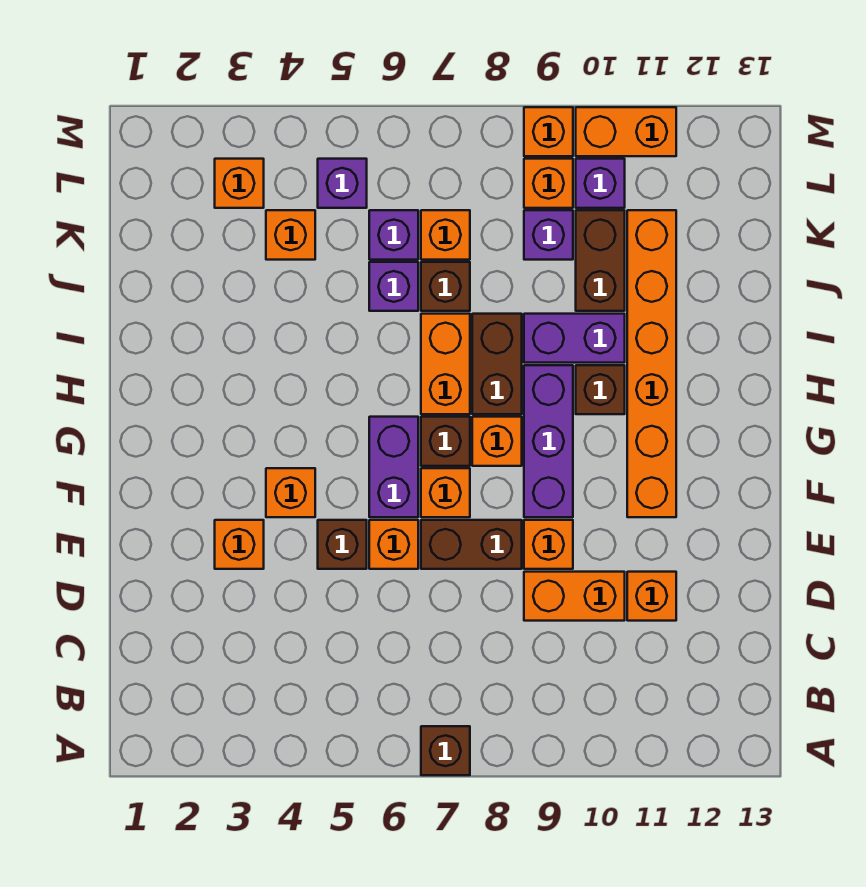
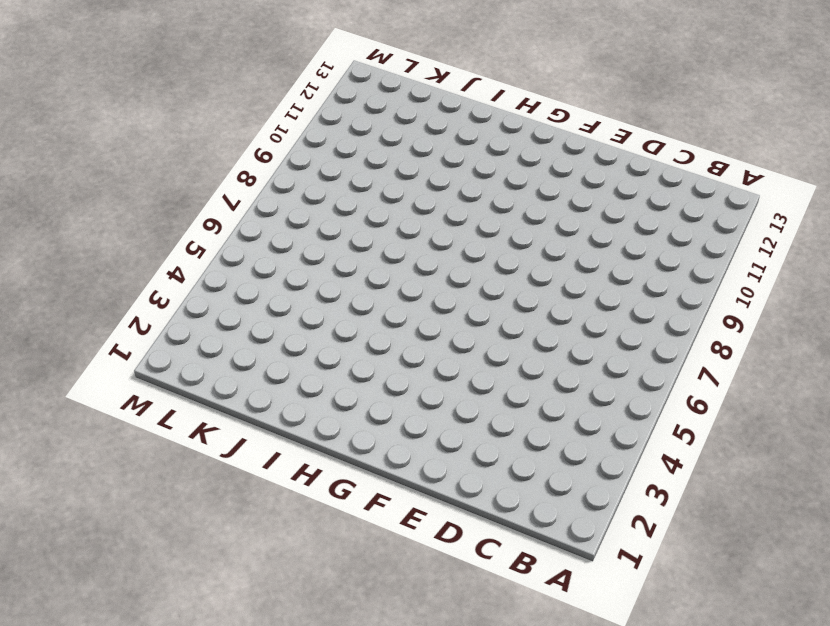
none -> brown 1x1 brick [421,726,470,775]
none -> orange 1x2 brick [524,572,625,621]
none -> orange 1x1 brick [627,572,676,621]
none -> orange 1x1 brick [215,520,264,569]

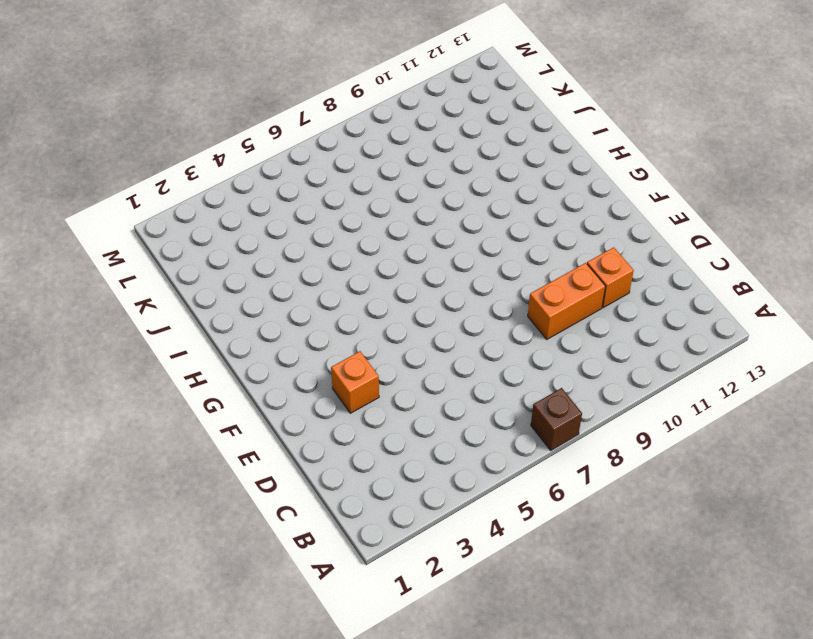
none -> brown 1x1 brick [318,520,367,569]
none -> orange 1x1 brick [369,520,418,569]
none -> brown 1x2 brick [421,520,522,569]
none -> orange 1x1 brick [524,520,573,569]

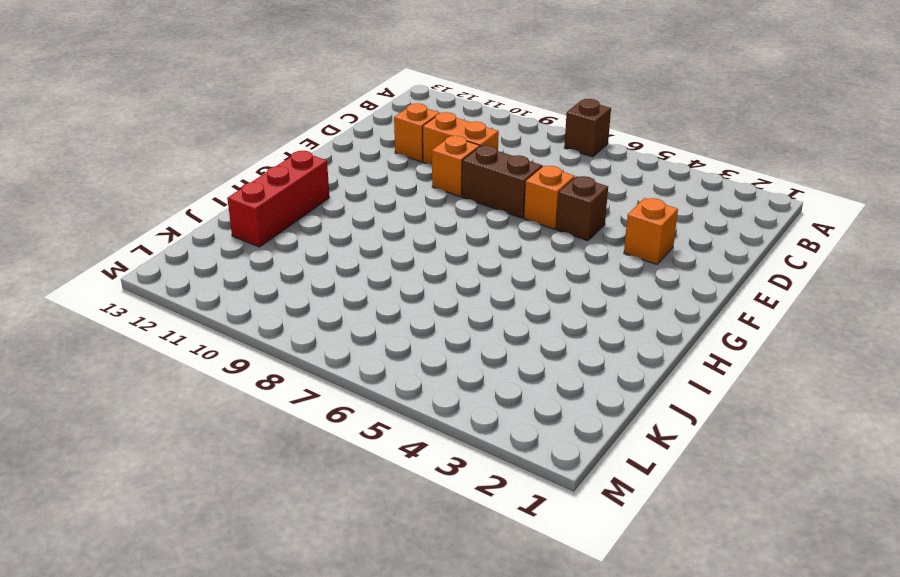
red 1x3 brick [227,151,330,247] -> none
none -> orange 1x1 brick [266,468,315,517]
none -> purple 1x2 brick [369,417,418,517]
none -> orange 1x1 brick [421,468,470,517]
none -> purple 1x3 brick [524,365,573,517]

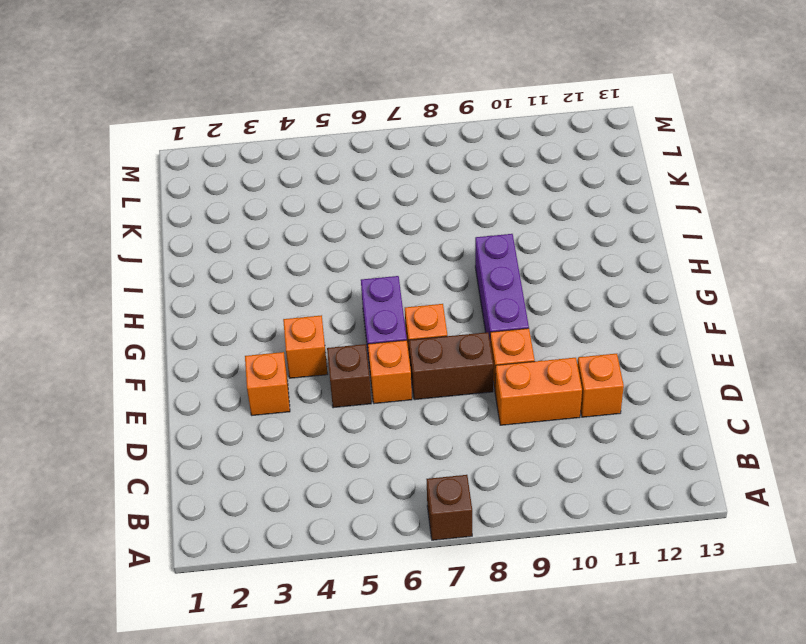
none -> orange 1x6 brick [627,210,676,517]
none -> brown 1x1 brick [421,417,470,466]
none -> orange 1x1 brick [472,417,522,466]
none -> orange 1x2 brick [421,314,470,414]

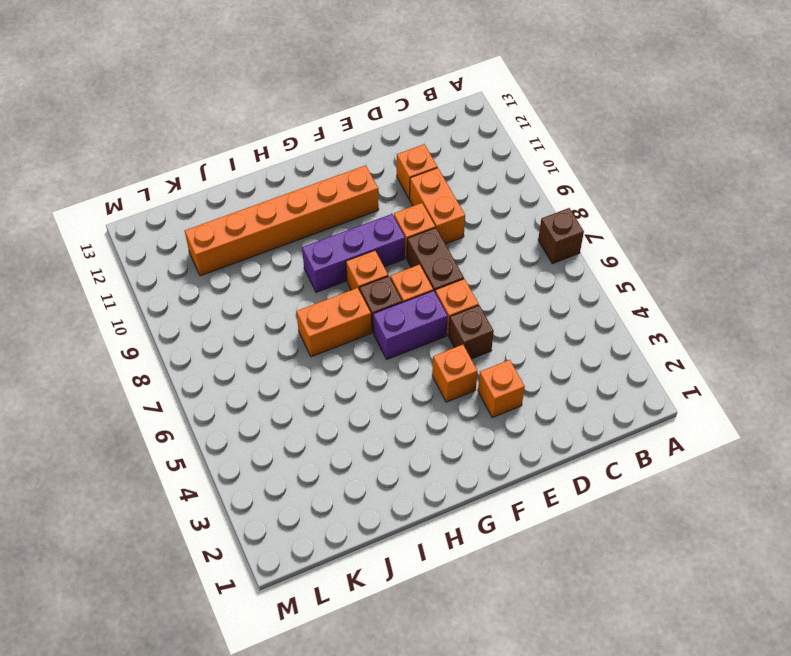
none -> brown 1x2 brick [472,314,522,414]
none -> brown 1x1 brick [576,365,625,414]
none -> purple 1x2 brick [524,314,625,363]
none -> purple 1x1 brick [369,262,418,311]

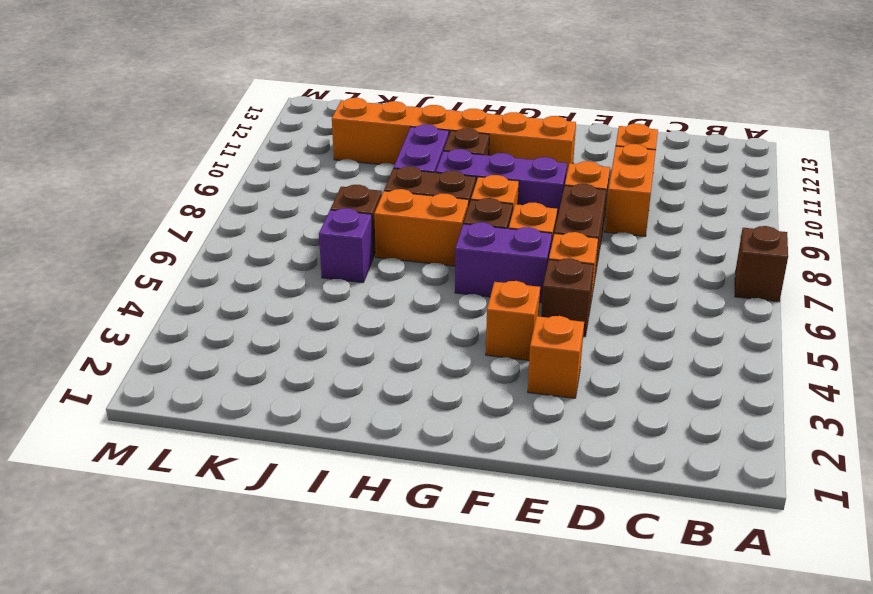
none -> brown 1x2 brick [576,210,625,311]
none -> orange 1x1 brick [266,210,315,260]
none -> purple 1x1 brick [369,210,418,260]
none -> orange 1x1 brick [421,210,470,260]

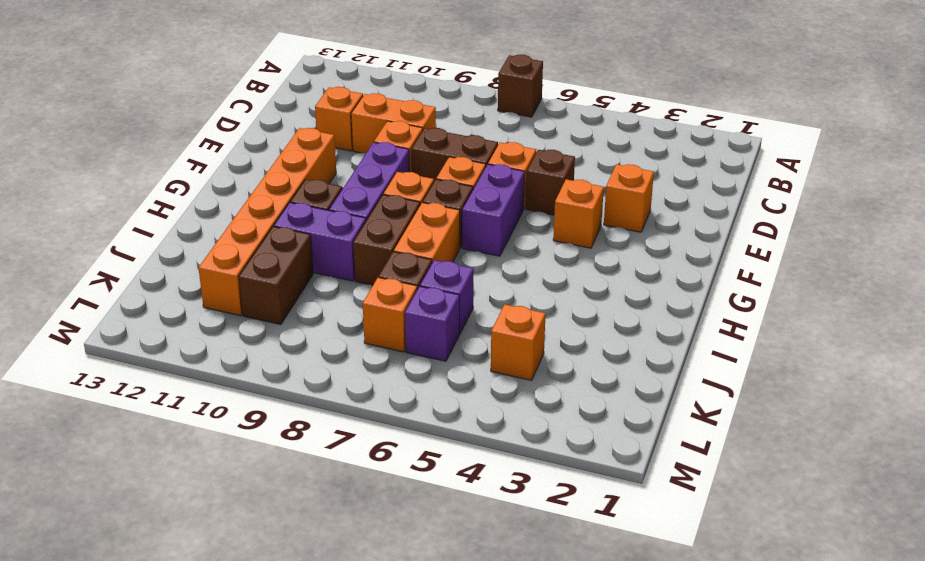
none -> purple 1x1 brick [524,210,573,260]
none -> orange 1x1 brick [215,159,264,208]
none -> purple 1x1 brick [318,159,367,208]
none -> orange 1x1 brick [524,159,573,208]

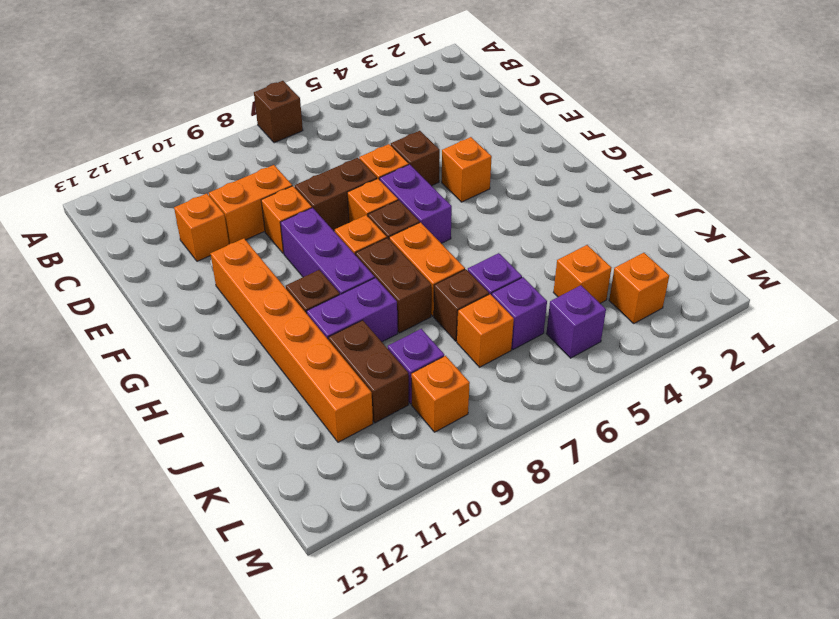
none -> orange 1x1 brick [215,520,264,569]
none -> purple 1x1 brick [576,159,625,208]
none -> orange 1x1 brick [524,107,573,156]
none -> orange 1x2 brick [576,107,676,156]

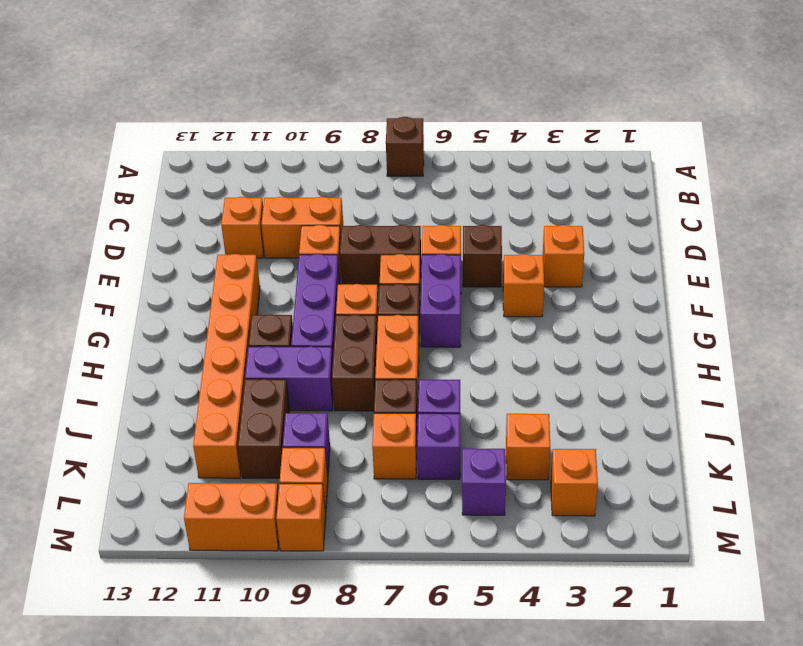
none -> purple 1x1 brick [576,159,625,208]

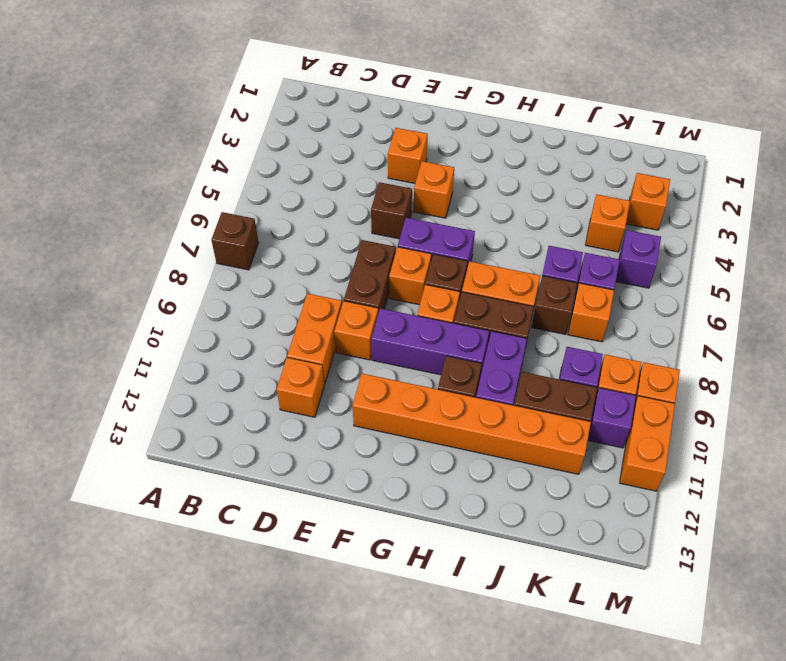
none -> orange 1x1 brick [369,520,418,569]

